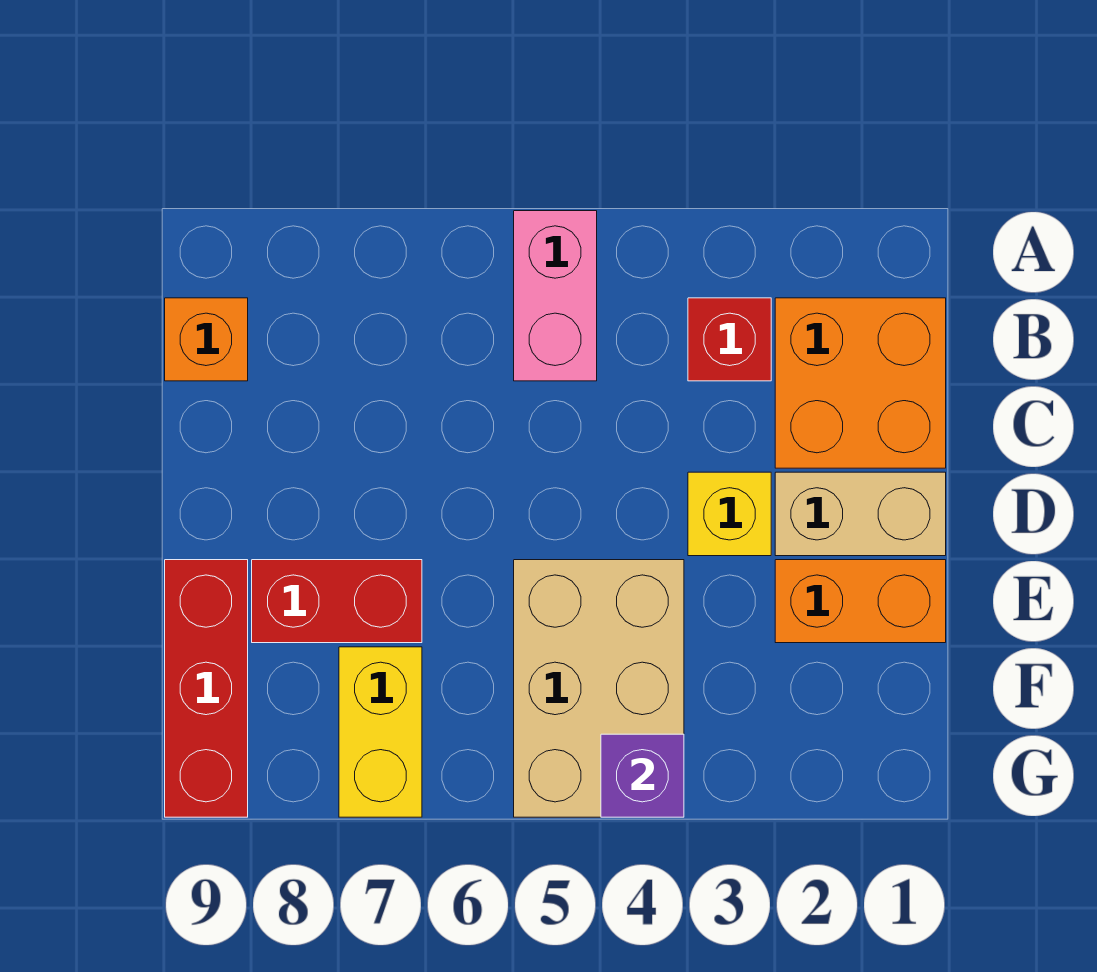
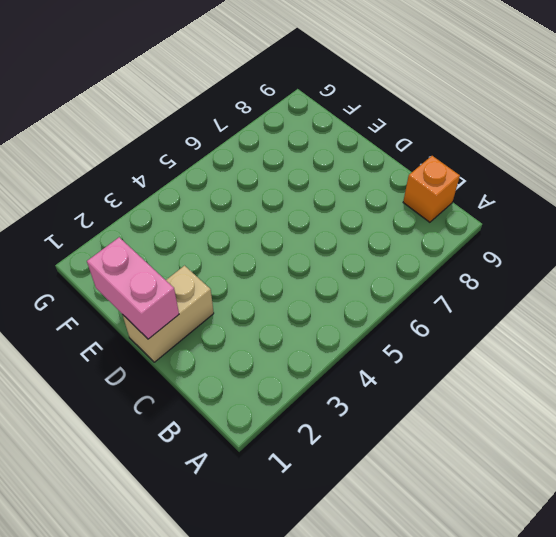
pink 1x2 brick [87,237,179,339] -> pink 1x2 brick moved to [514,211,597,381]
none -> orange 2x2 brick [775,298,946,468]
none -> red 1x1 brick [688,298,771,381]
none -> yellow 1x1 brick [688,472,771,556]

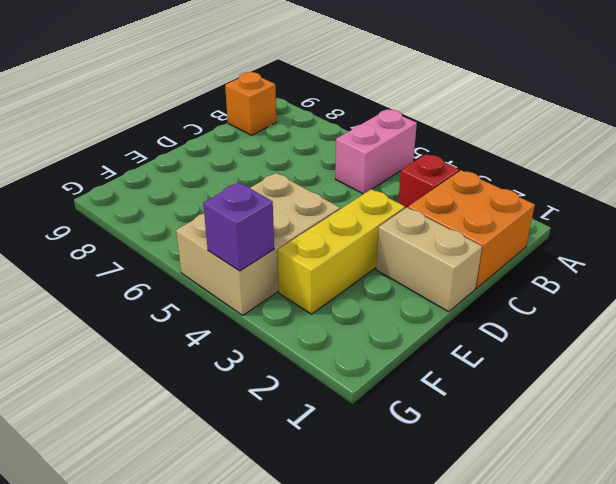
yellow 1x3 brick [278,189,405,314] -> yellow 1x1 brick [688,472,771,556]
none -> orange 1x2 brick [775,560,946,643]
none -> red 1x2 brick [252,560,422,643]
none -> red 1x3 brick [165,560,248,817]

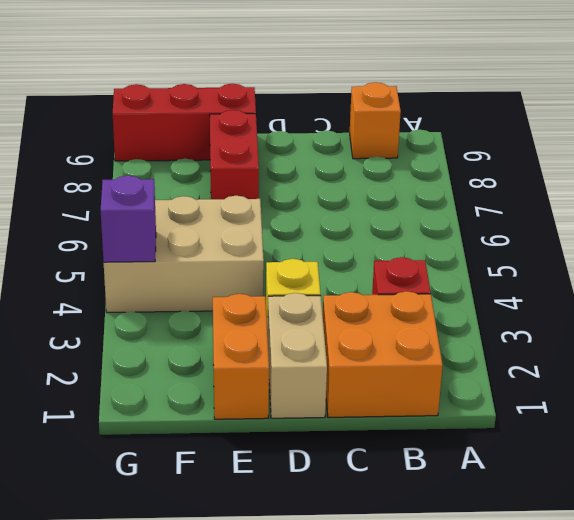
none -> pink 1x2 brick [514,211,597,381]
none -> yellow 1x2 brick [339,647,422,817]

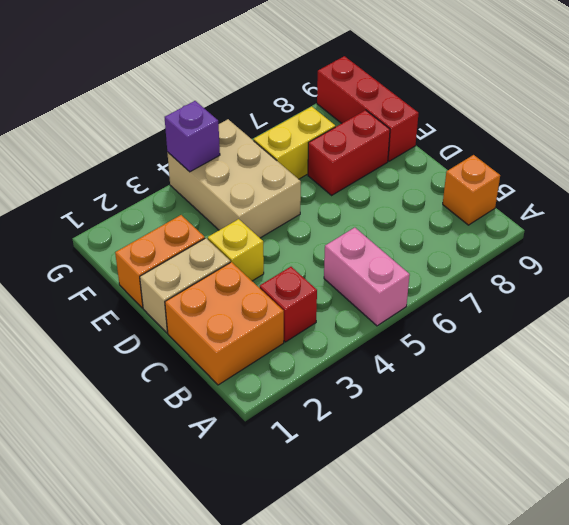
yellow 1x2 brick [253,107,335,179] -> yellow 1x2 brick turned to [339,647,422,817]

